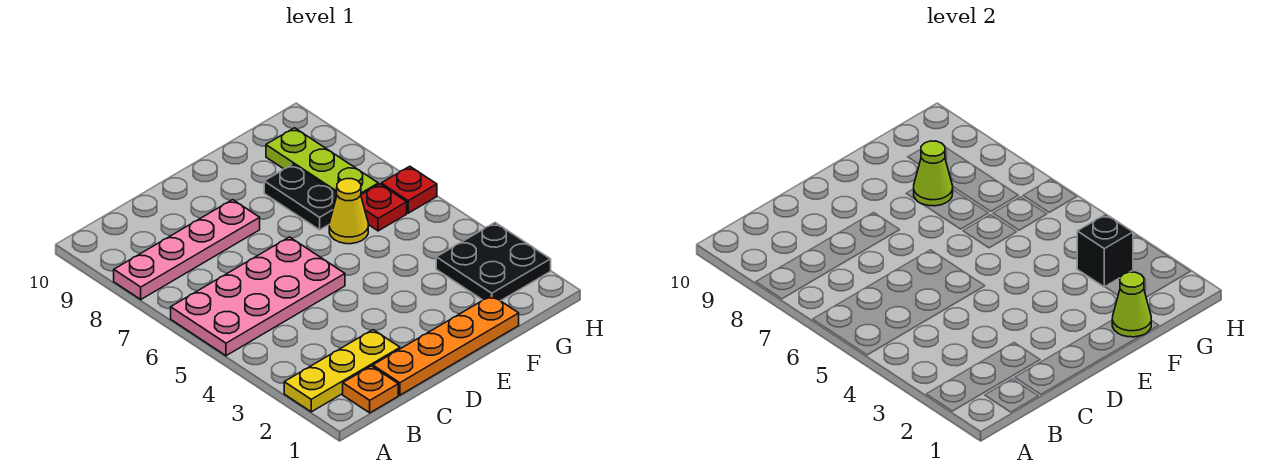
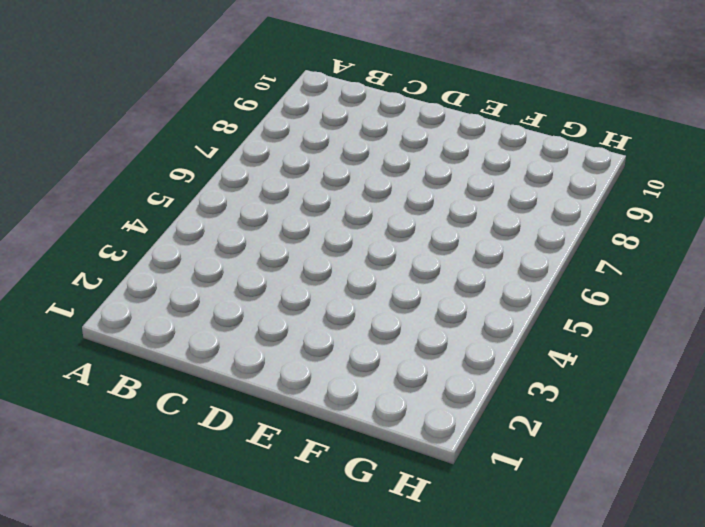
none -> yellow 1x3 plate [284,330,400,412]
none -> pink 2x4 plate [171,237,345,356]
none -> pink 1x4 plate [114,200,260,299]

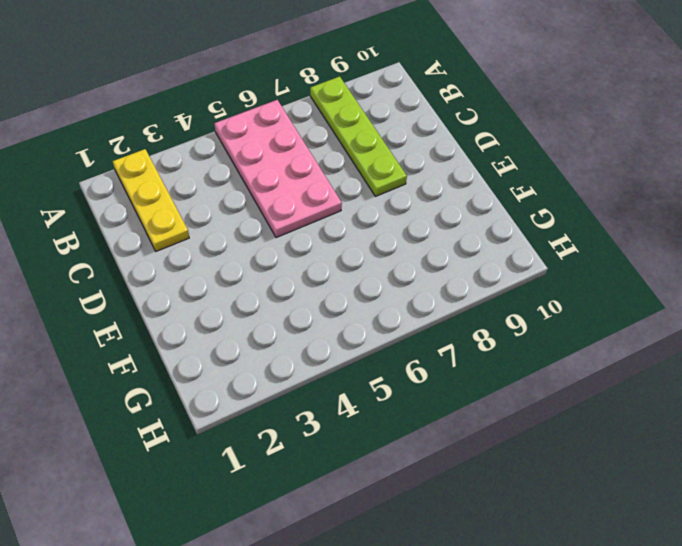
lime 1x4 plate [310,76,407,196] -> pink 1x4 plate [114,200,260,299]
none -> orange 1x1 plate [343,366,398,413]
none -> orange 1x4 plate [373,295,519,395]
none -> yellow 1x1 cone [329,179,368,244]

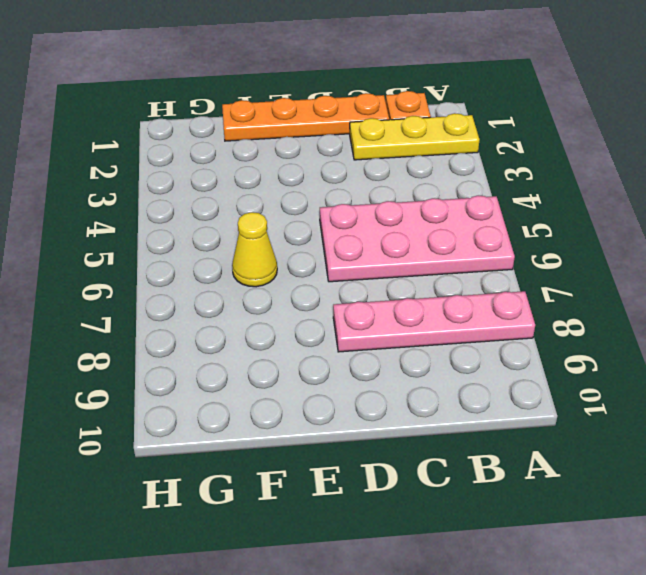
none -> black 1x2 plate [264,164,337,230]
none -> black 2x2 plate [436,223,551,301]
none -> red 1x1 plate [361,184,407,231]

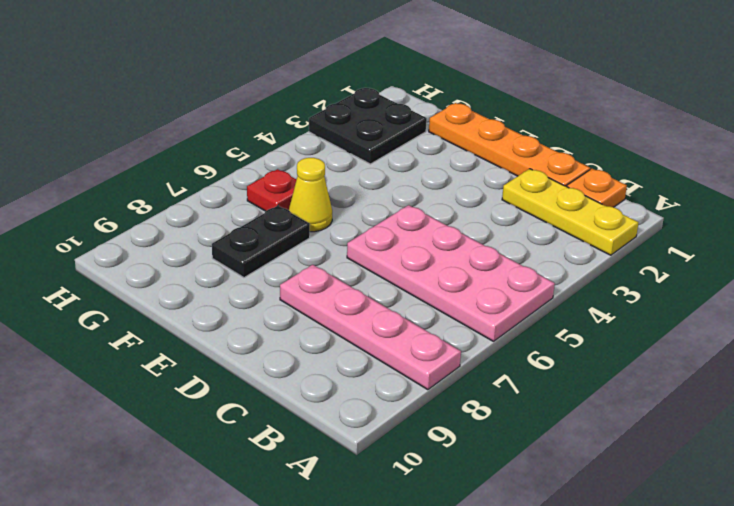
none -> lime 1x3 plate [266,128,378,195]
none -> red 1x1 plate [381,166,437,213]
none -> lime 1x1 cone [1112,272,1151,337]

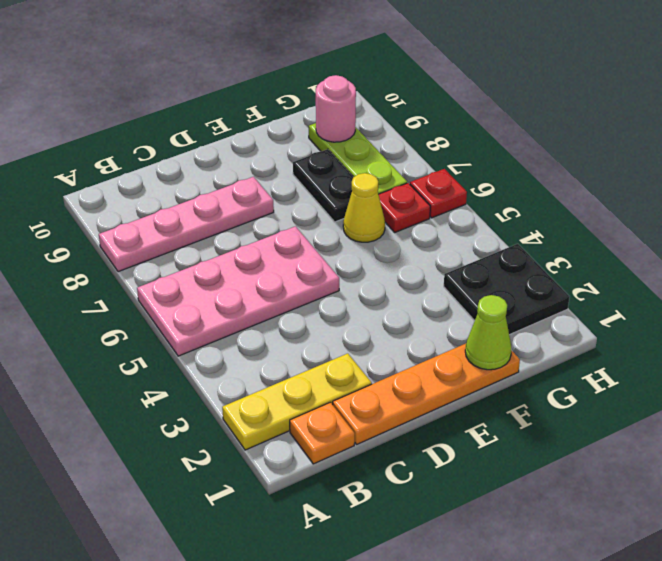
pink 1x1 round brick [316,75,356,142] -> none
none -> lime 1x1 cone [914,141,953,206]
none -> black 1x1 brick [1077,214,1133,287]

